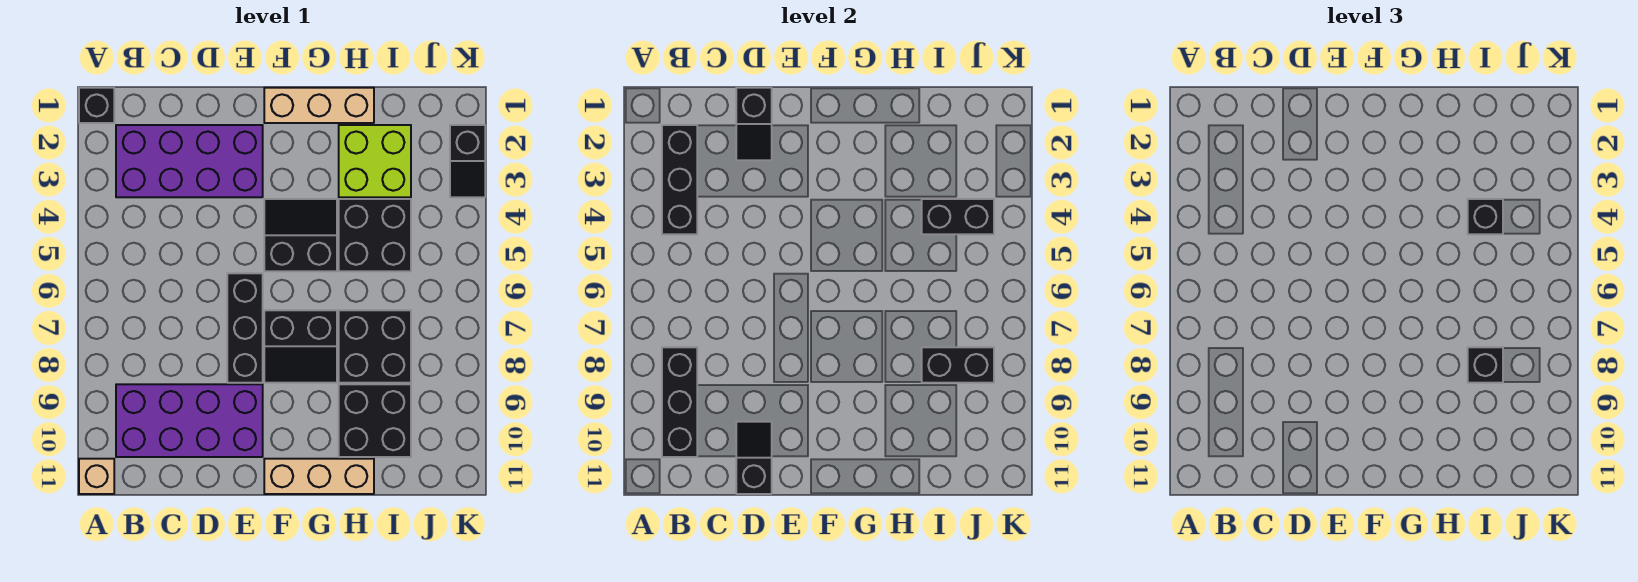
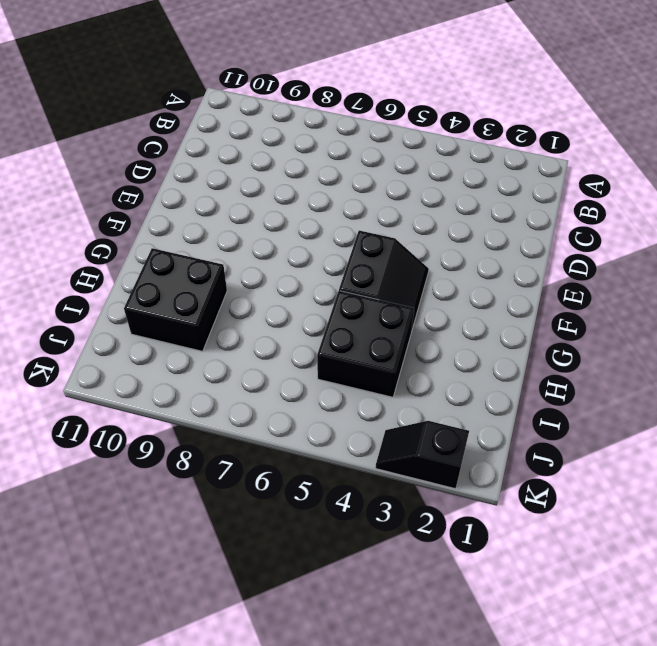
none -> black 1x1 brick [79,88,114,123]
none -> tan 1x1 brick [79,459,114,494]
none -> purple 2x4 brick [116,125,263,197]

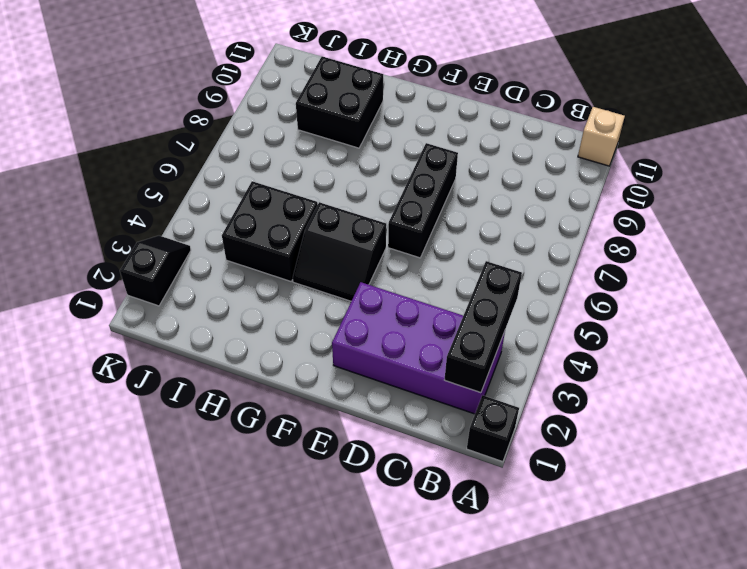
none -> purple 2x4 brick [116,384,263,457]
none -> tan 1x3 brick [264,88,374,123]
none -> black 2x2 slope [264,310,337,383]

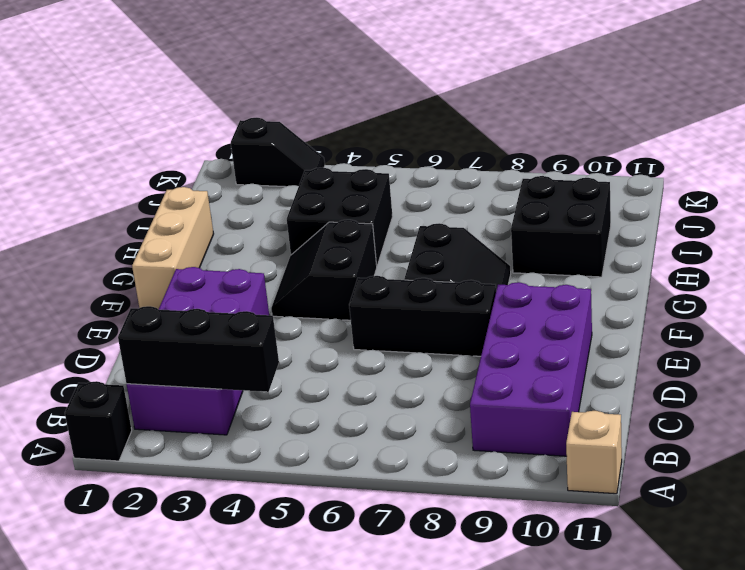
none -> tan 1x3 brick [264,459,374,494]
none -> lime 2x2 brick [339,125,411,197]
none -> black 2x2 brick [339,310,411,383]

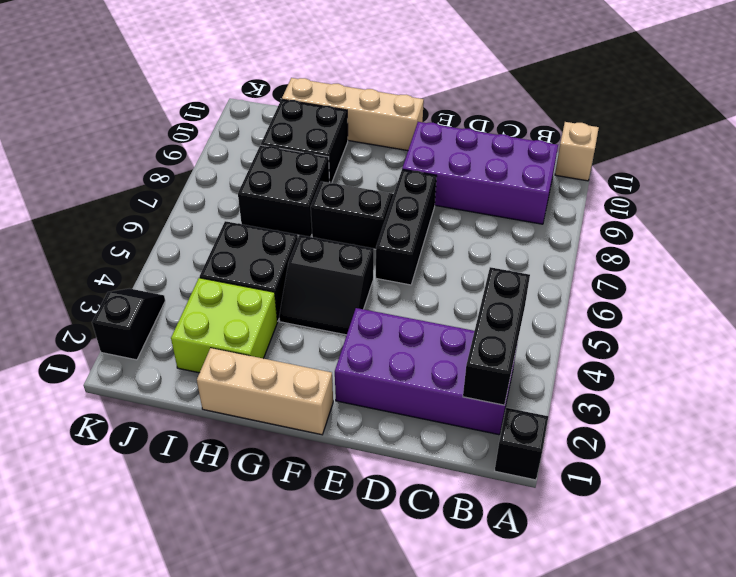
tan 1x4 brick [282,78,424,151] -> tan 1x3 brick [264,459,374,494]
none -> black 1x3 brick [662,347,697,457]
none -> black 1x2 slope [736,88,772,160]
none -> black 1x2 slope [736,422,772,494]

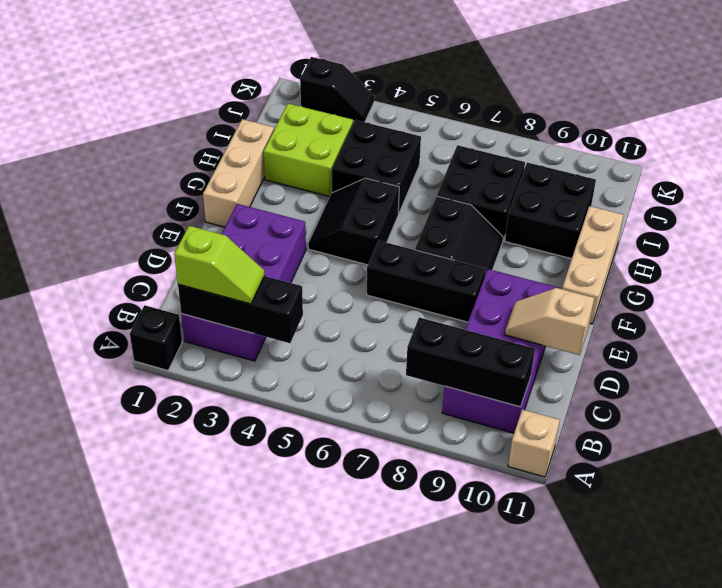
lime 1x2 slope [174,226,265,304] -> none
tan 1x2 slope [505,288,594,355] -> black 1x2 slope [736,422,772,494]
none -> black 1x2 slope [736,88,772,160]
none -> black 1x2 brick [922,199,994,234]
none -> black 1x2 brick [922,347,994,383]

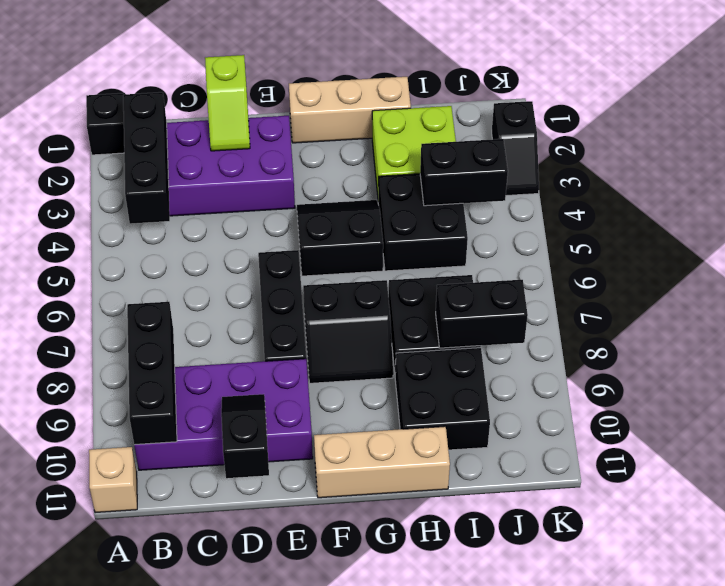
lime 1x2 slope [205,55,250,151] -> black 1x2 slope [736,88,772,160]
none -> black 1x1 brick [1468,199,1503,234]
none -> black 1x1 brick [1468,347,1503,383]

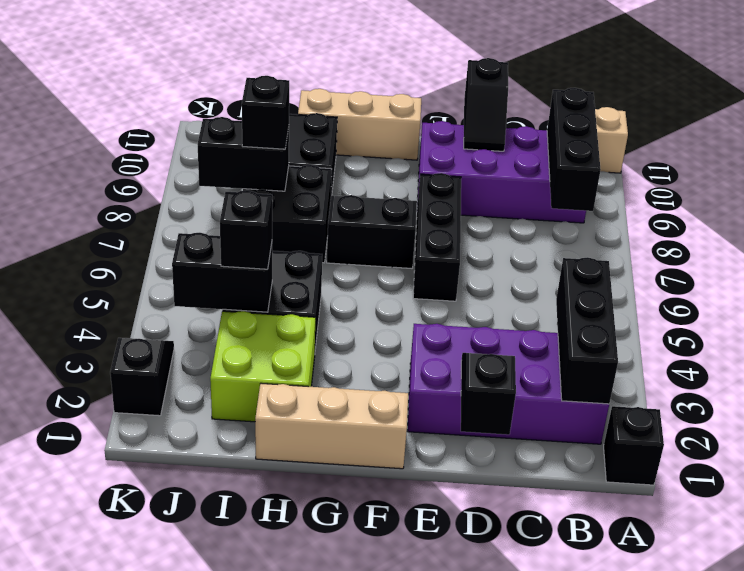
none -> black 2x2 slope [264,199,337,271]

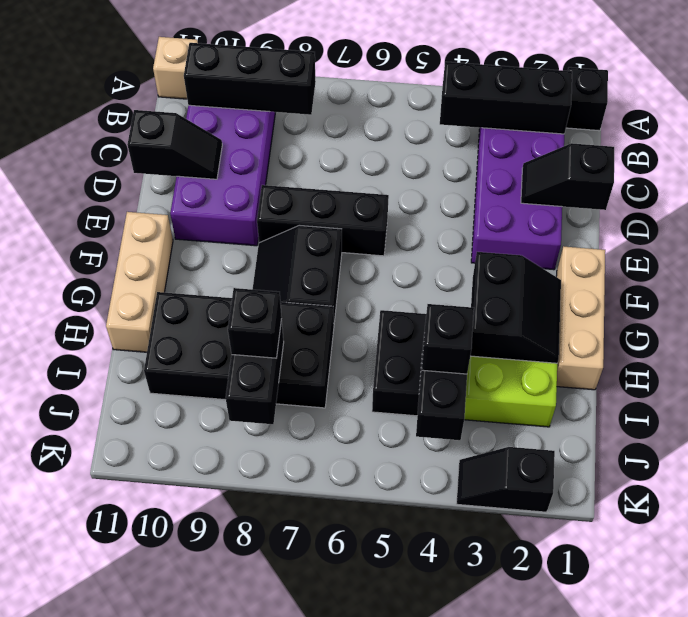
black 2x2 slope [470,252,561,363] -> black 2x2 slope moved to [264,199,337,271]

